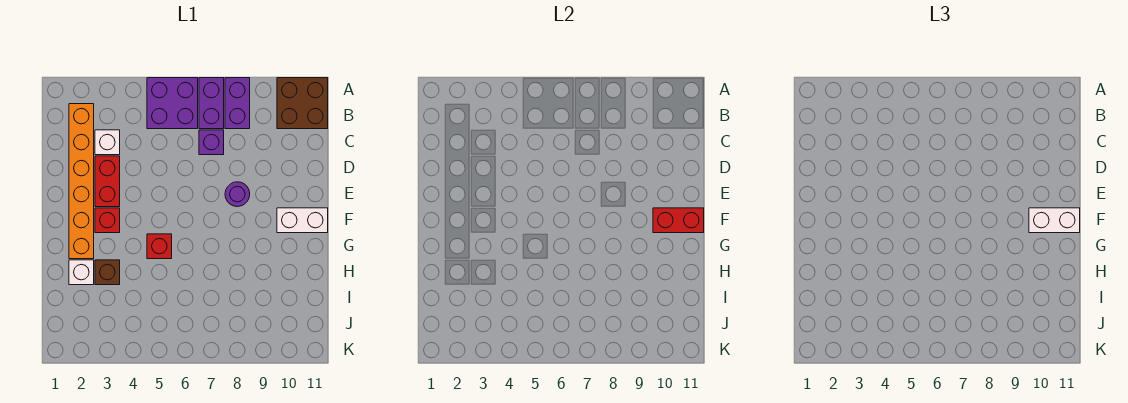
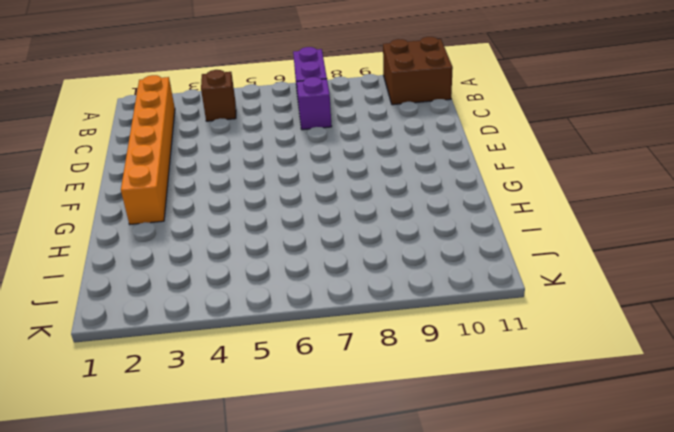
brown 1x1 brick [201,70,236,121] -> brown 1x1 brick moved to [95,260,120,285]
none -> purple 2x2 brick [147,78,198,129]
none -> purple 1x2 brick [225,78,250,129]
none -> white 1x1 brick [95,130,120,155]

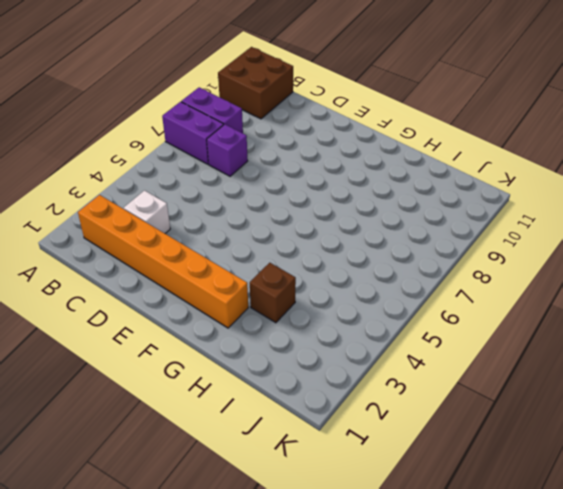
none -> purple 2x2 brick [147,78,198,129]
none -> red 1x2 brick [95,156,120,207]
none -> purple 1x1 round brick [225,182,250,207]

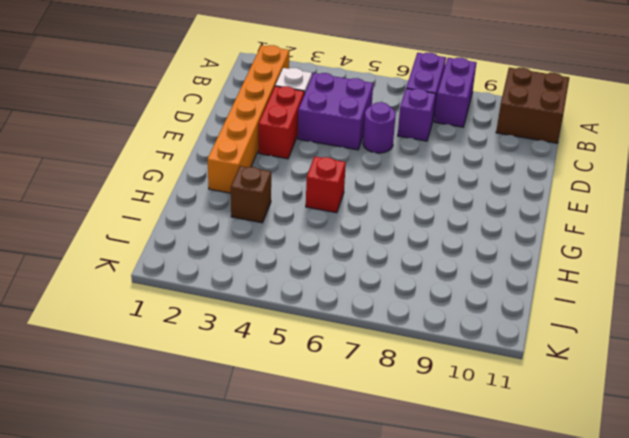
purple 2x2 brick [298,73,373,150] -> purple 2x2 brick moved to [147,78,198,129]
purple 1x1 round brick [363,102,396,153] -> purple 1x1 round brick moved to [225,182,250,207]
none -> red 1x1 brick [95,208,120,233]
none -> white 1x2 brick [277,208,328,233]
none -> white 1x1 brick [69,260,94,285]

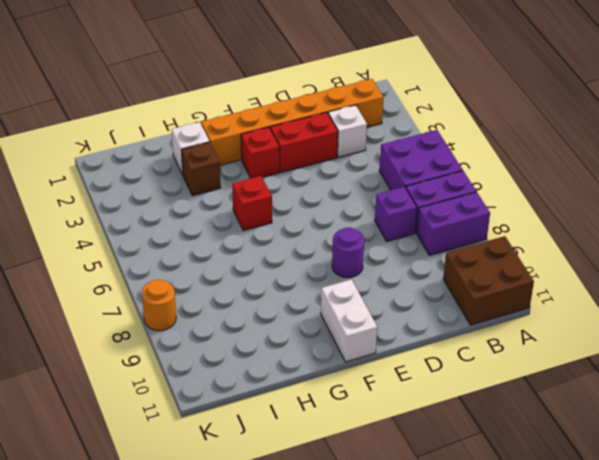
orange 1x1 round brick [142,280,176,331] -> none
none -> red 1x2 brick [653,208,704,233]
none -> white 1x2 brick [1029,208,1080,233]

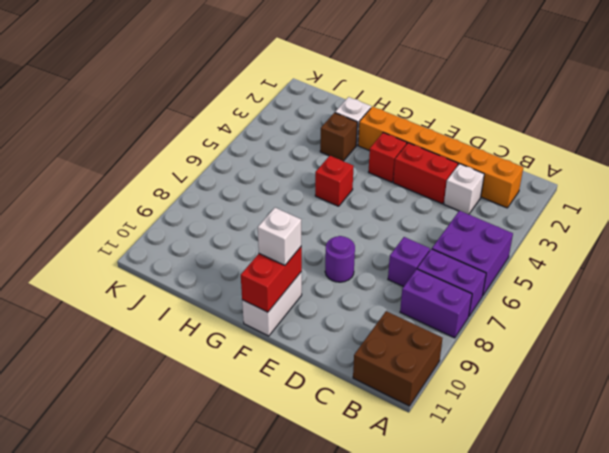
white 1x1 brick [258,208,301,265] -> white 1x2 brick [1029,208,1080,233]

